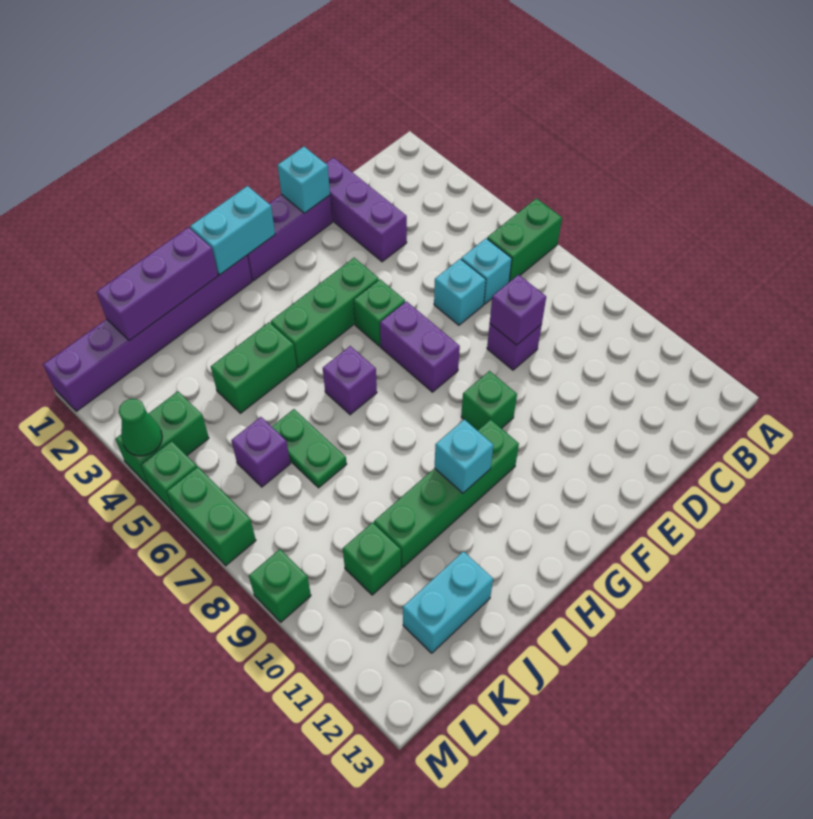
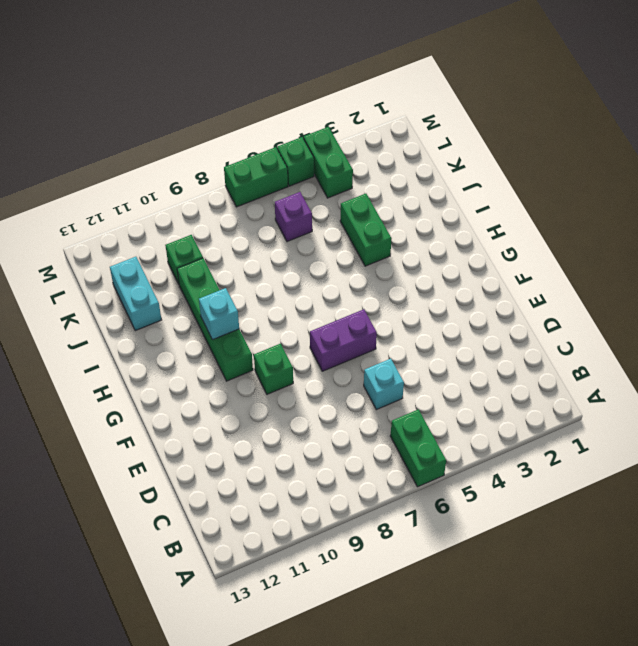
none -> cyan 1x1 brick [461,238,512,304]
none -> purple 1x3 brick [325,158,407,262]
none -> purple 1x1 brick [487,324,542,370]

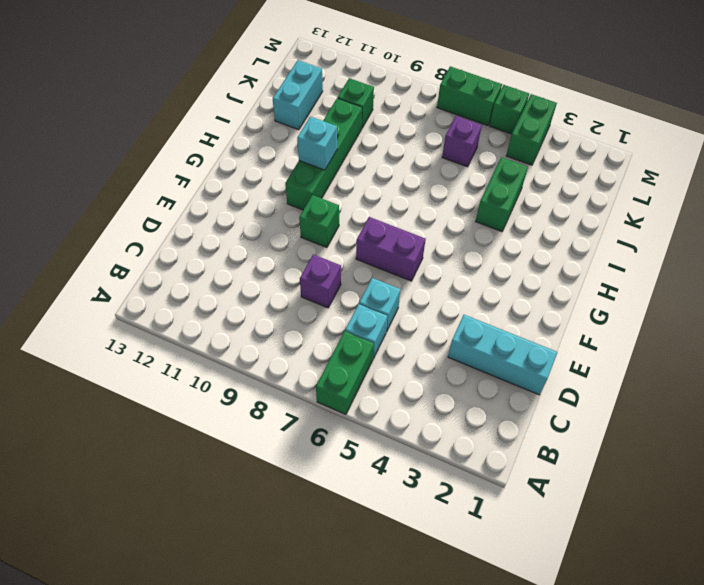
cyan 1x3 brick [448,315,558,395] -> purple 1x3 brick [325,158,407,262]
none -> purple 1x3 brick [247,194,332,281]
none -> green 1x3 brick [271,258,379,368]
none -> green 1x1 brick [354,279,405,346]

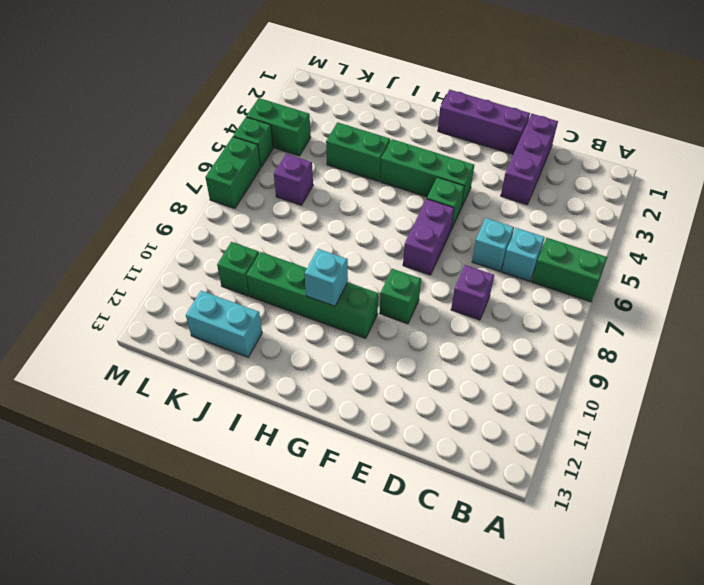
none -> purple 1x6 brick [43,256,252,411]
none -> purple 1x1 brick [323,346,377,415]
none -> green 1x2 plate [272,409,347,488]

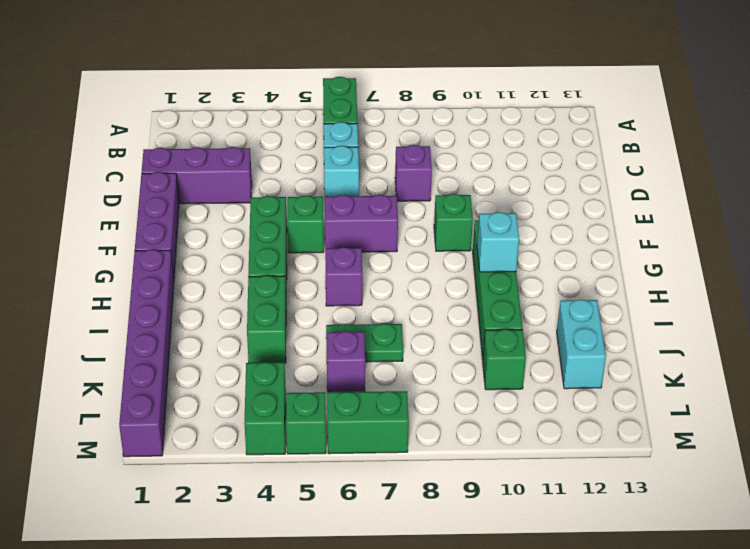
none -> green 1x1 brick [249,549,311,622]
none -> purple 1x1 brick [490,275,546,345]
none -> cyan 1x1 brick [277,147,330,213]

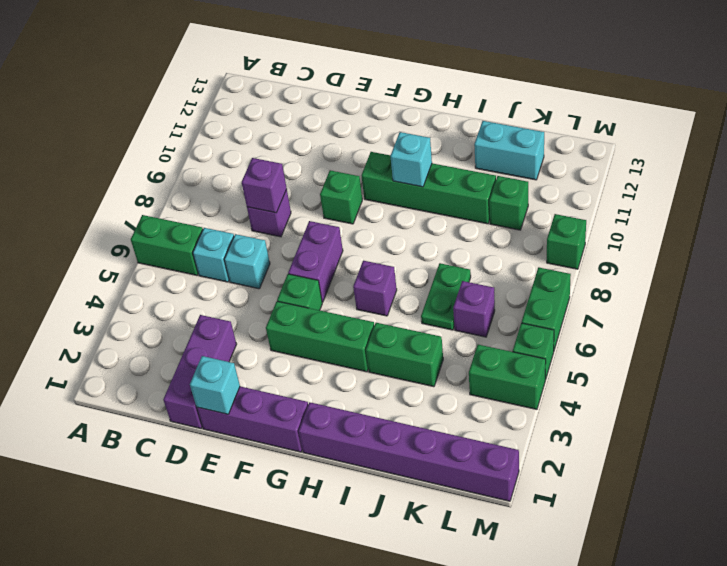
none -> cyan 1x2 brick [190,186,275,275]
none -> purple 1x3 brick [97,227,218,341]
none -> green 1x1 cone [119,399,162,456]

